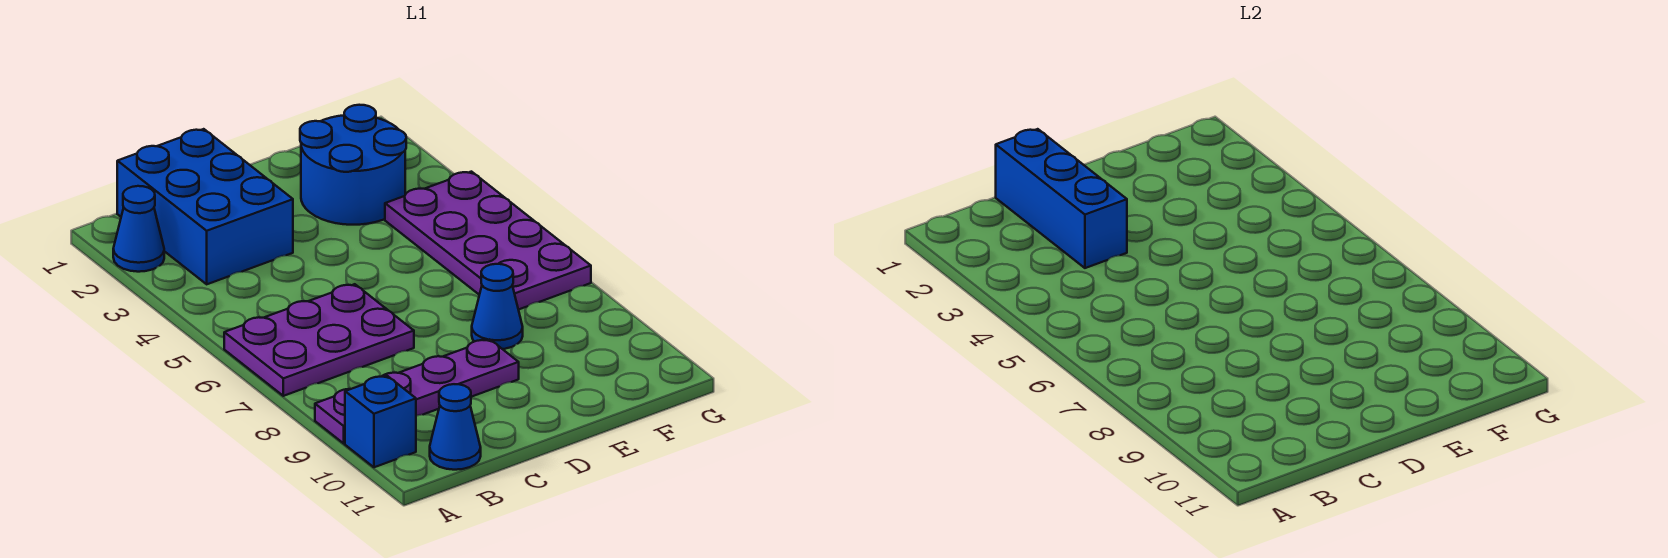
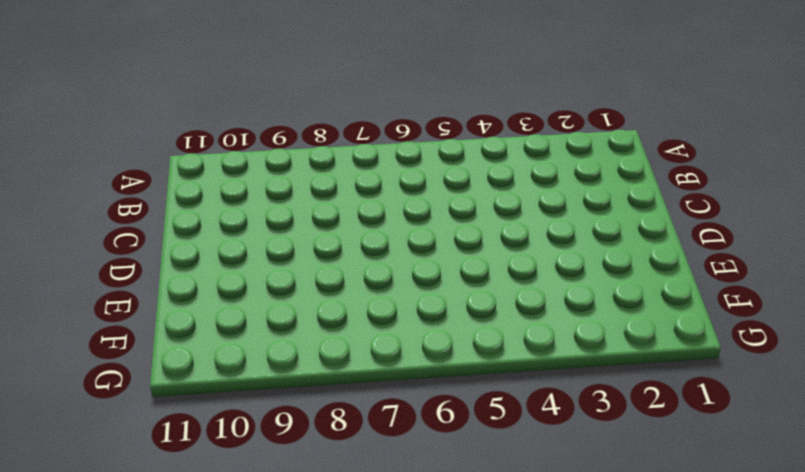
none -> blue 1x1 cone [113,186,164,272]
none -> purple 2x3 plate [224,284,414,396]

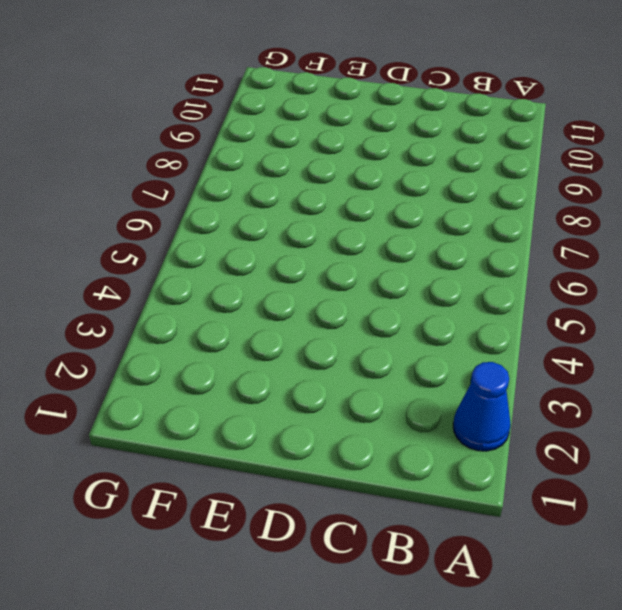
none -> purple 2x3 plate [224,284,414,396]
none -> purple 1x4 plate [315,339,519,443]

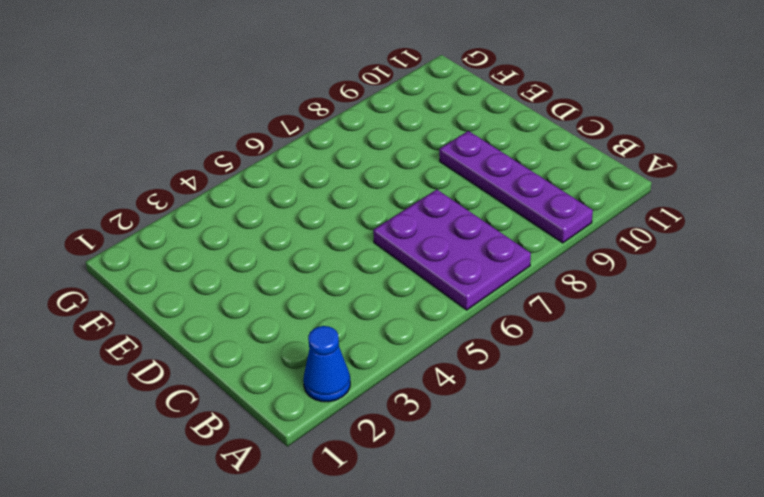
none -> blue 1x1 brick [345,376,416,467]
none -> blue 2x3 brick [117,129,293,284]

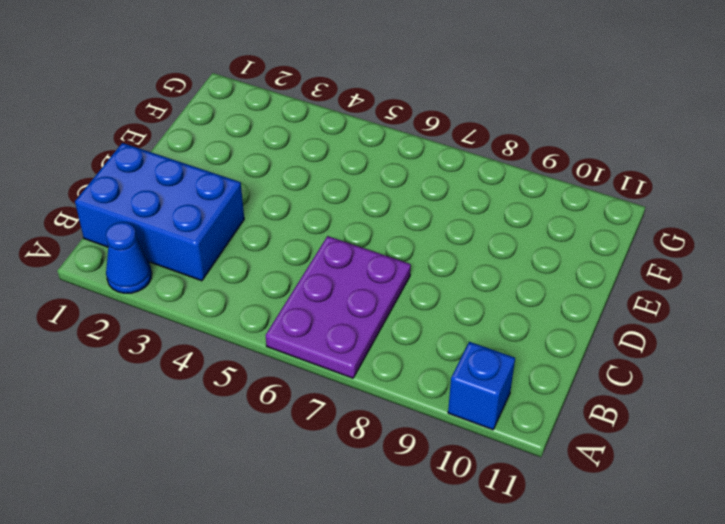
none -> purple 1x4 plate [315,339,519,443]
none -> blue 1x1 cone [430,384,481,470]

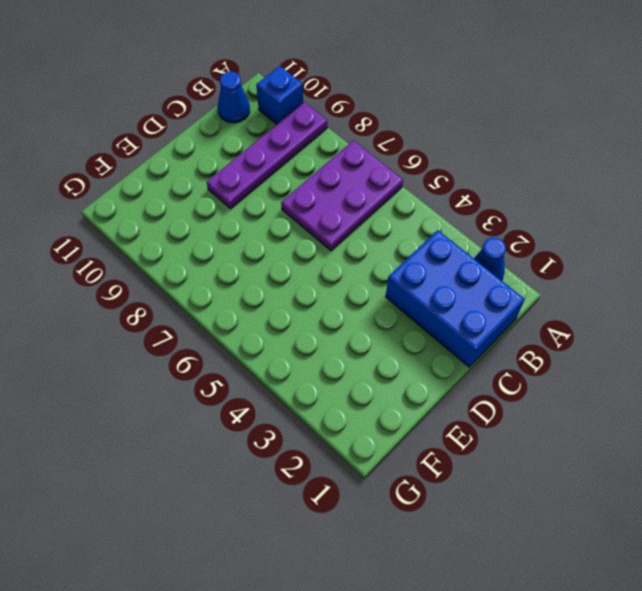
none -> blue 2x2 round brick [300,105,406,225]
none -> blue 1x1 cone [472,264,523,349]

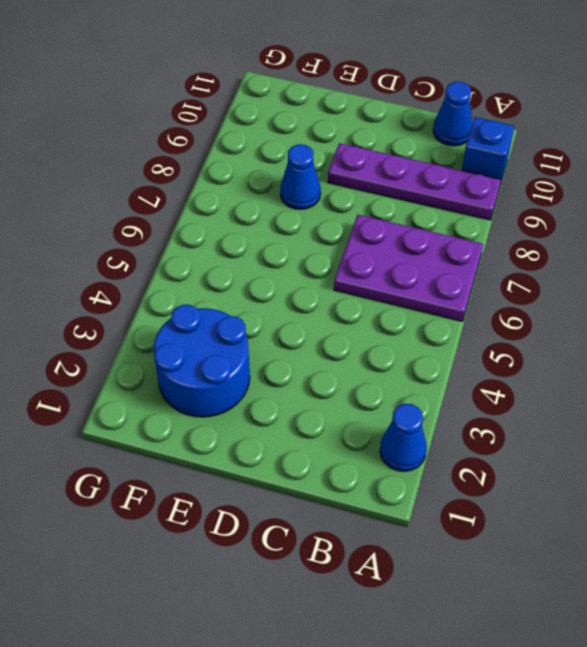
none -> blue 2x3 brick [117,129,293,284]
none -> purple 2x4 plate [385,172,591,310]

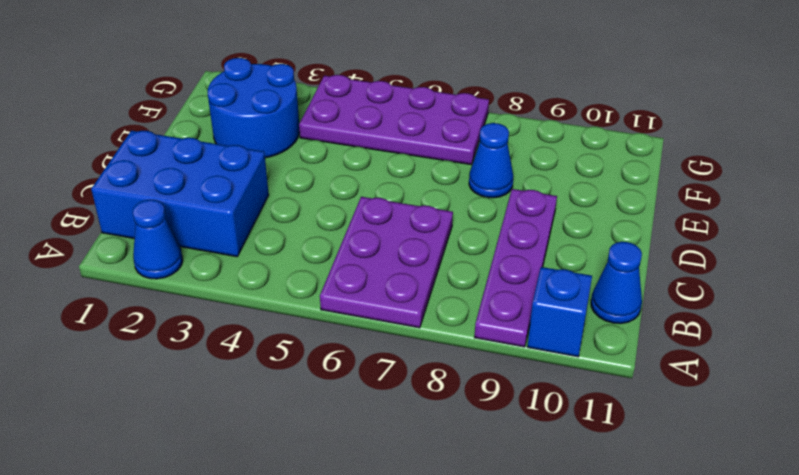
none -> blue 1x3 brick [996,129,1127,268]

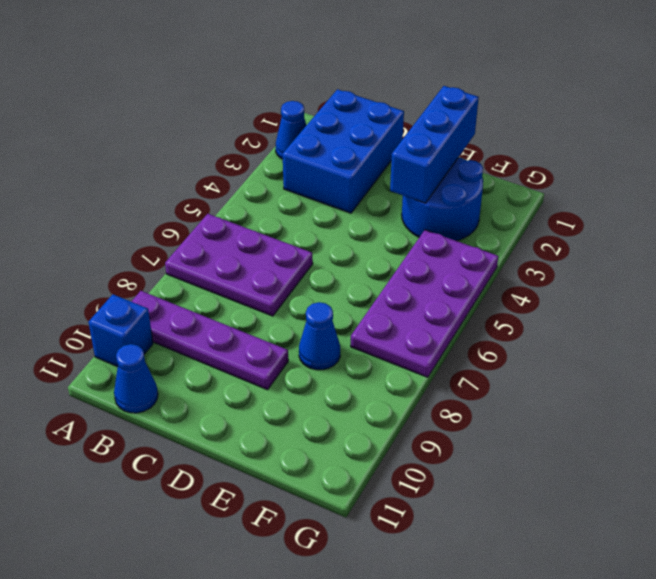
blue 1x3 brick [390,86,479,203] -> blue 1x3 brick moved to [996,129,1127,268]

